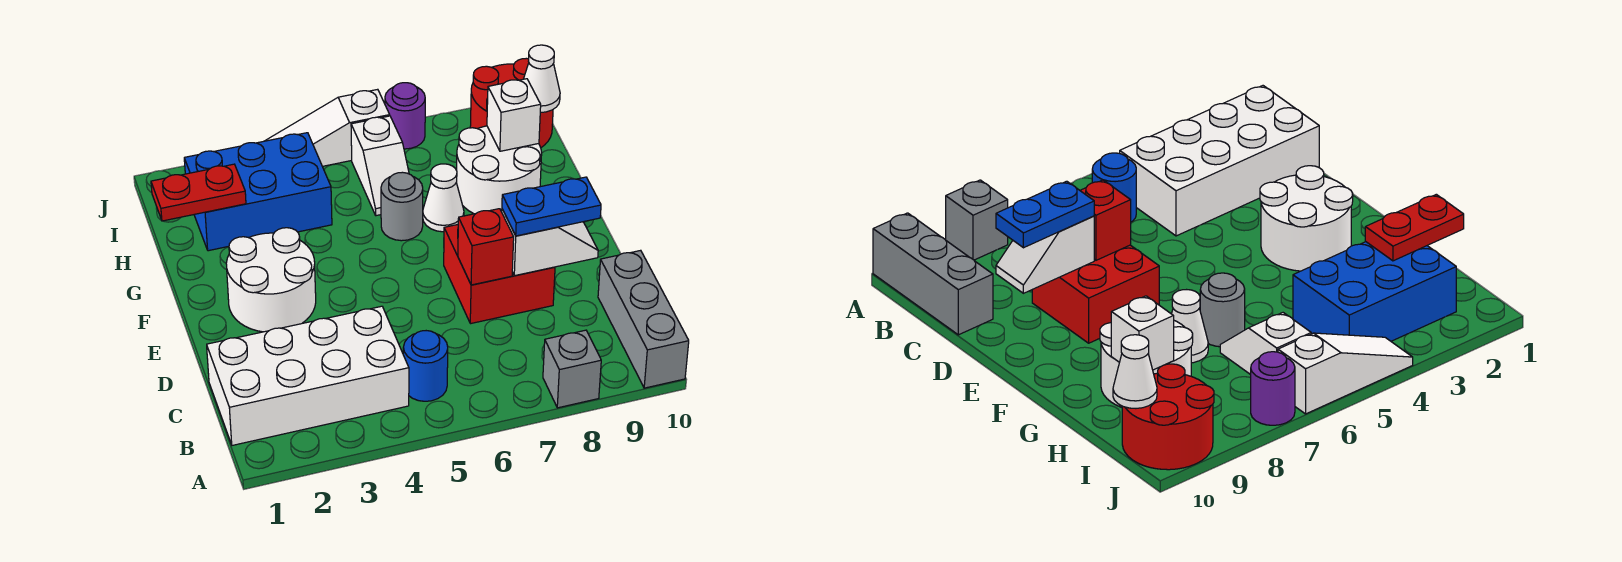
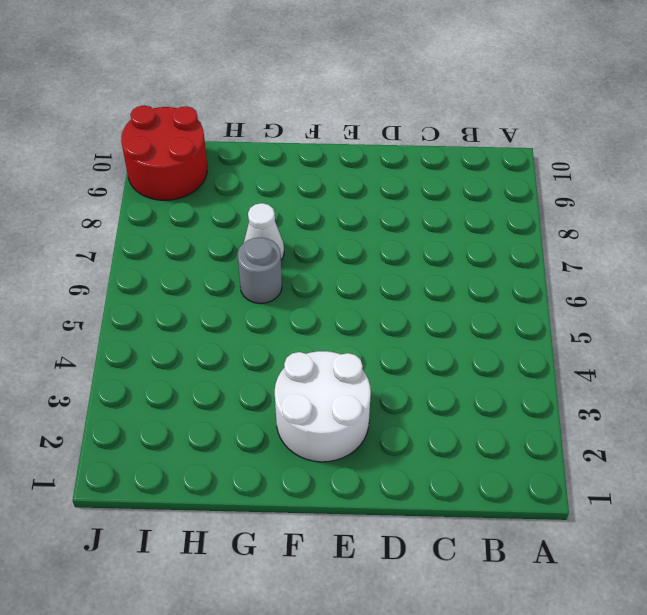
none -> grey 1x1 brick [543,330,601,408]
none -> grey 1x3 brick [598,250,689,388]
none -> white 2x4 brick [207,306,409,445]

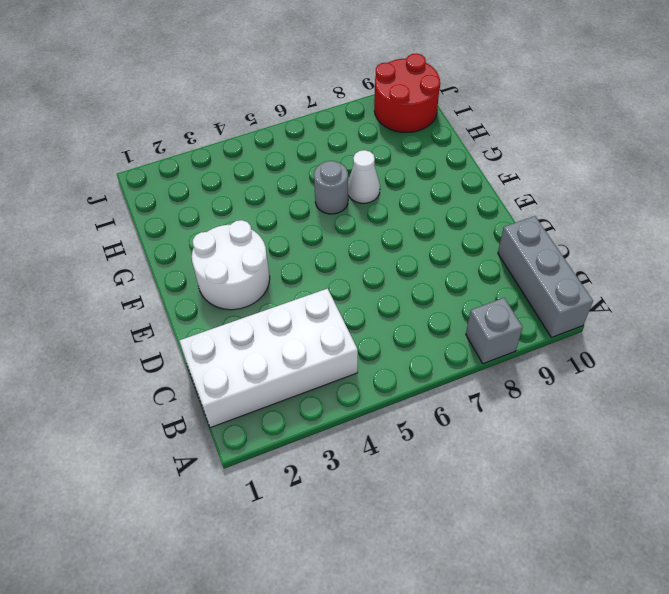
none -> blue 1x1 round brick [403,331,448,401]
none -> red 2x2 brick [444,225,555,324]
none -> white 2x2 round brick [456,126,542,214]

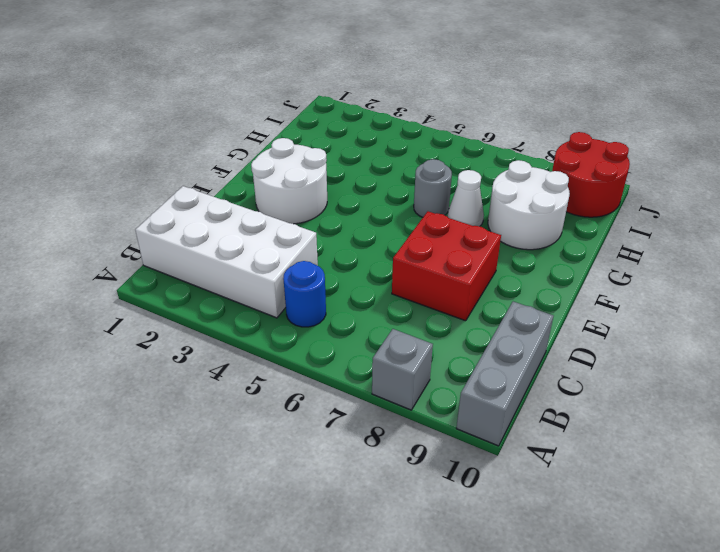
none -> blue 2x3 brick [184,133,332,251]
none -> white 1x2 slope [351,116,409,216]
none -> white 1x3 slope [265,89,390,166]

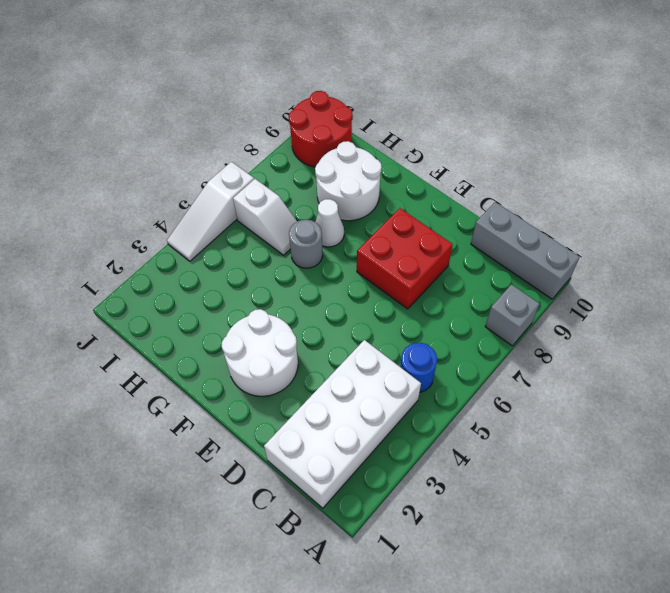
none -> blue 2x3 brick [184,133,332,251]
none -> purple 1x1 round brick [385,83,425,149]
none -> red 1x1 brick [458,209,514,285]

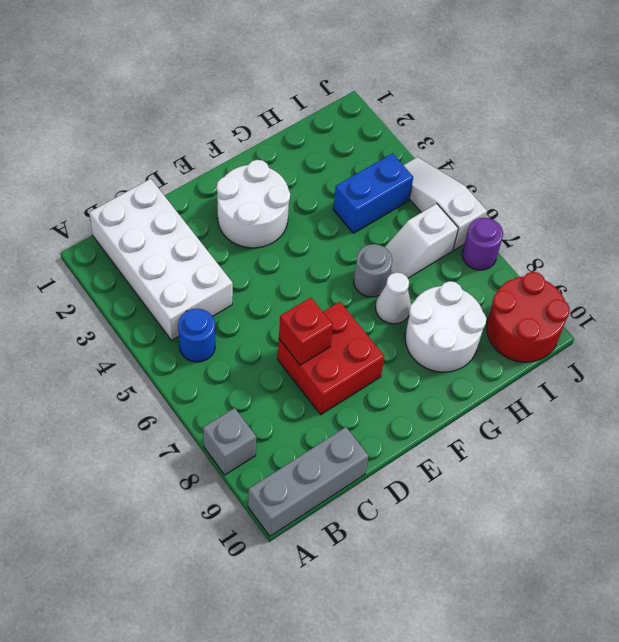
blue 1x2 brick [333,153,413,233] -> blue 2x3 brick [184,133,332,251]
none -> white 1x2 slope [502,209,598,276]
none -> red 1x2 plate [151,164,246,221]
none -> white 1x1 brick [487,79,541,151]

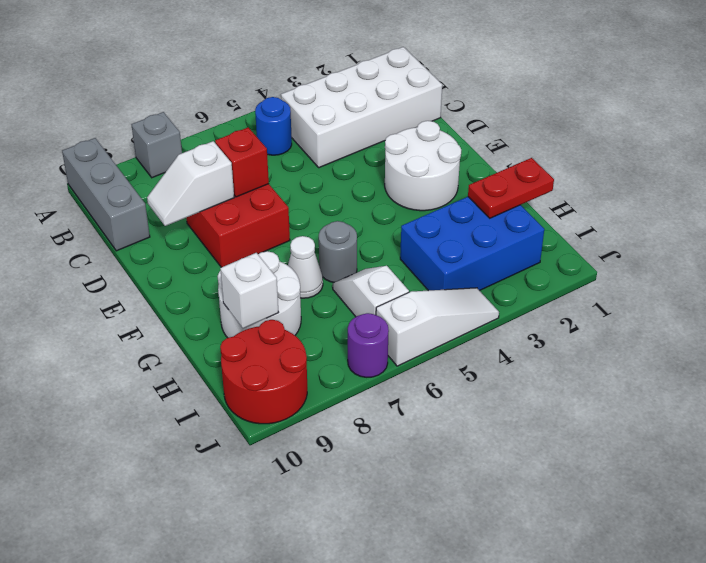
none -> white 1x1 cone [524,45,560,113]
none -> blue 1x2 plate [502,177,601,236]

